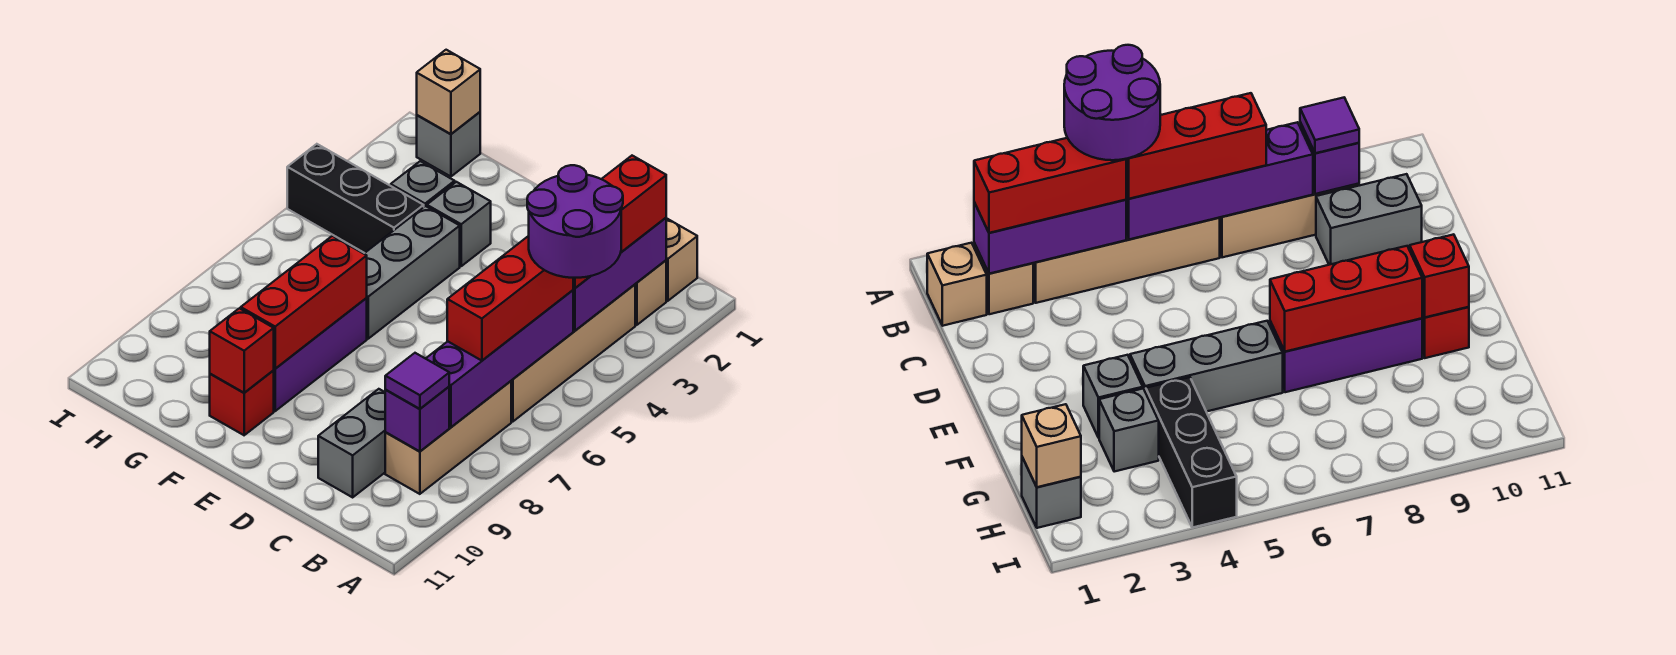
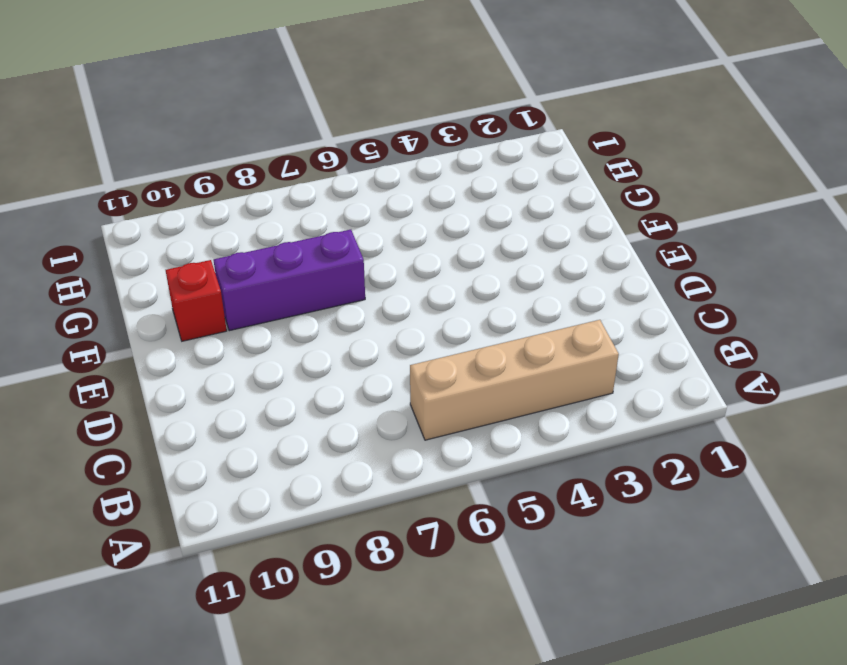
none -> tan 1x1 brick [666,218,697,301]
none -> tan 1x1 brick [635,260,666,325]
none -> tan 1x3 brick [385,381,511,494]

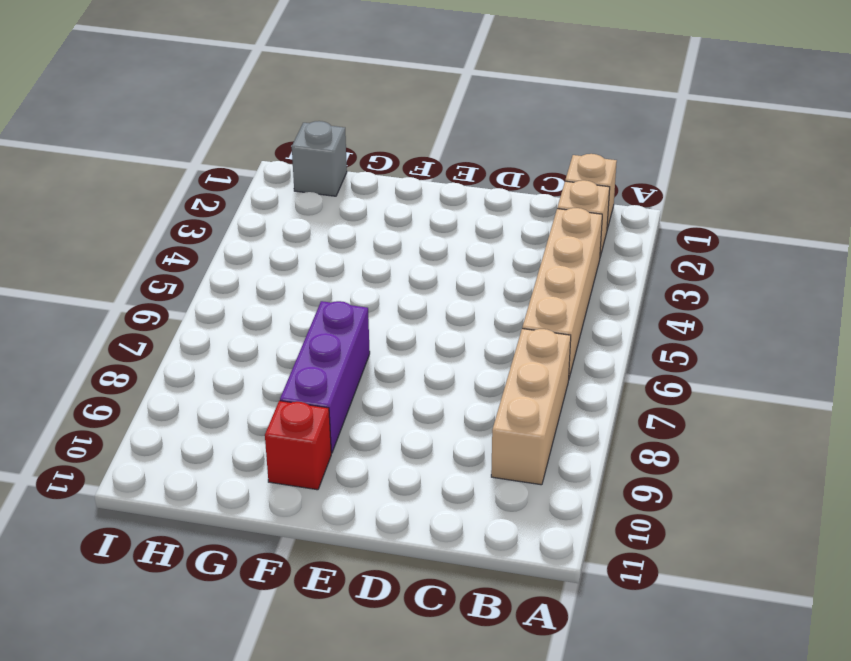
none -> grey 1x2 brick [318,389,386,497]
none -> grey 1x1 brick [427,182,491,266]
none -> grey 1x3 brick [364,206,460,339]

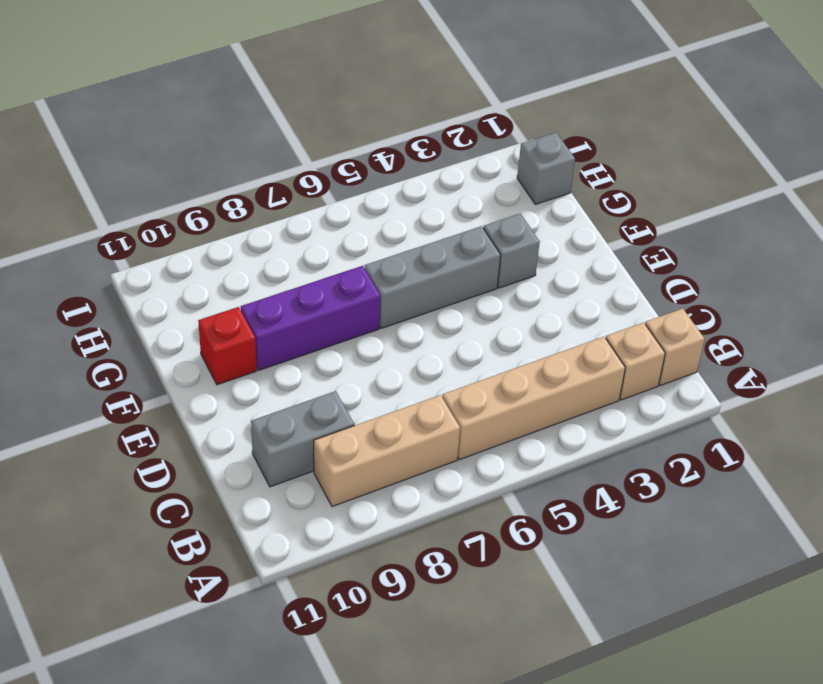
none -> grey 1x1 brick [391,161,455,207]
none -> black 1x3 brick [287,144,424,253]
none -> purple 1x3 brick [573,218,666,331]

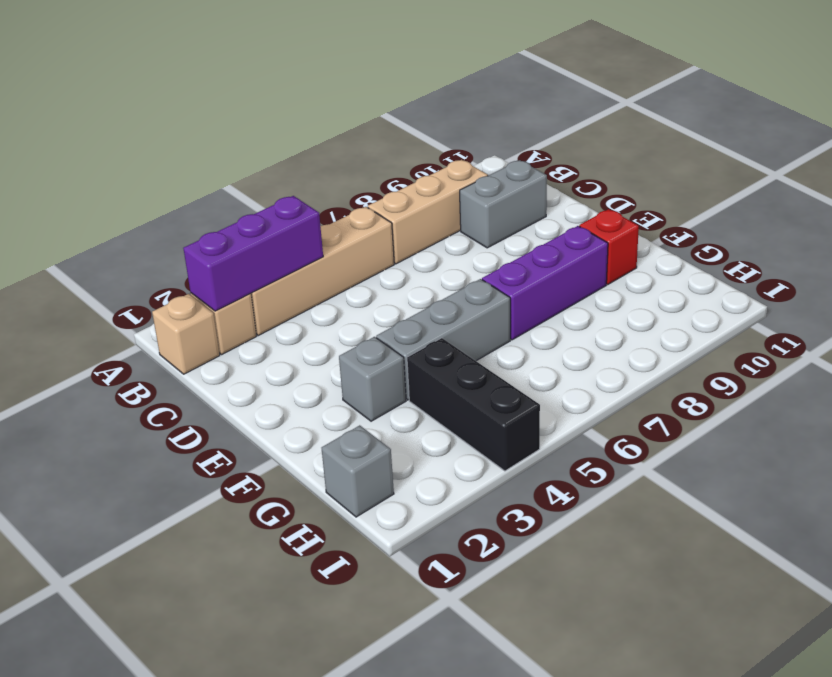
none -> grey 1x1 brick [391,161,455,207]
none -> purple 1x4 brick [426,290,573,427]
none -> purple 1x1 brick [385,387,449,451]

